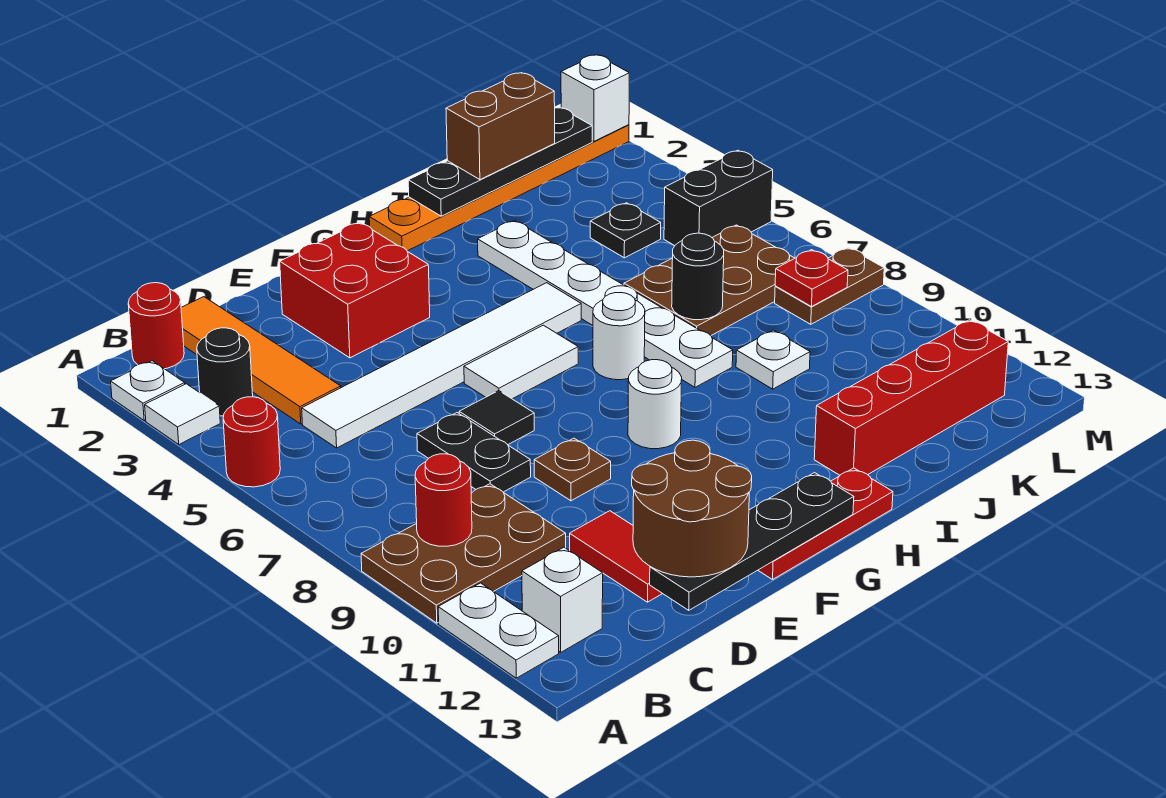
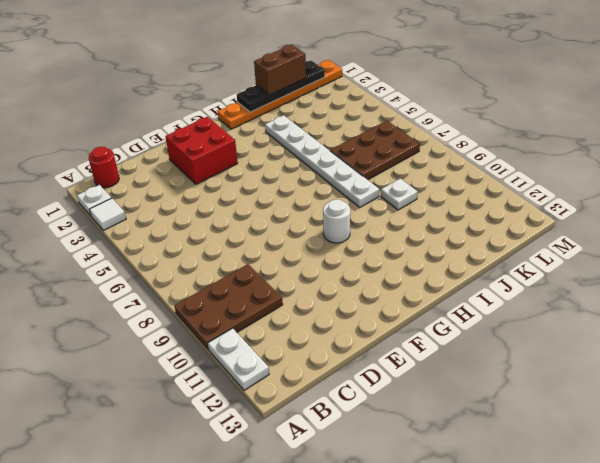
none -> red 1x1 round brick [223,397,280,487]
none -> black 1x1 round brick [197,328,253,416]
none -> white 1x1 brick [522,547,603,652]
none -> orange 1x4 tile [181,297,341,424]

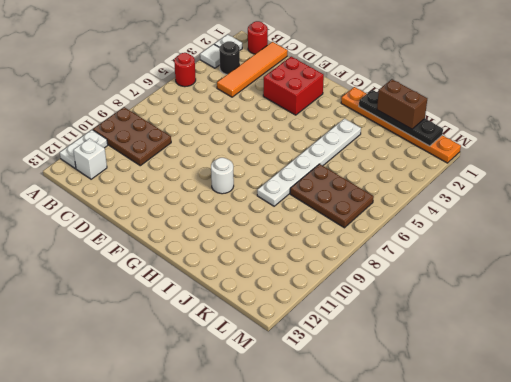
none -> white 1x6 tile [302,283,581,448]
none -> black 1x2 plate [417,413,531,492]
none -> red 1x2 tile [570,511,662,602]
none -> black 1x1 tile [459,391,534,445]

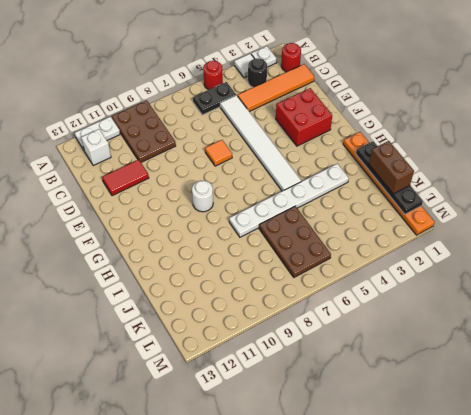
black 1x2 plate [193,82,236,115] -> black 1x2 plate moved to [417,413,531,492]
orange 1x1 tile [205,140,232,166] -> black 1x1 tile [459,391,534,445]
none -> brown 1x1 plate [534,438,611,501]
none -> white 1x2 tile [464,325,578,399]
none -> red 1x3 plate [758,468,893,579]
none -> white 1x1 round brick [593,293,645,380]

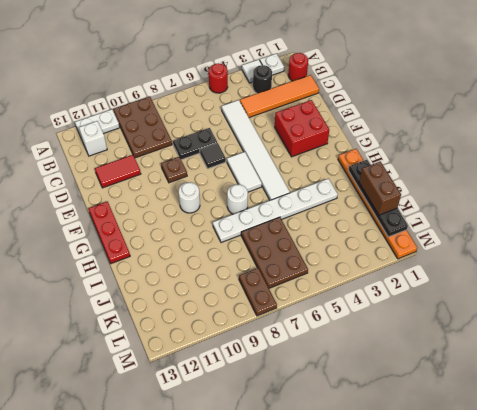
none -> red 1x4 brick [814,320,1008,475]
none -> white 1x1 plate [736,330,810,389]
none -> black 1x1 plate [590,203,661,258]
none -> black 1x2 brick [664,150,773,246]

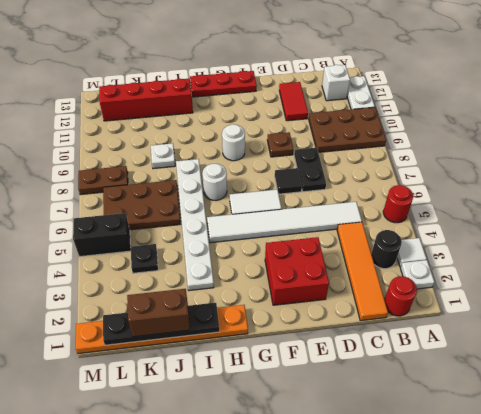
none -> red 1x1 round brick [415,454,472,546]
none -> black 1x4 plate [650,473,854,610]
none -> black 1x1 round brick [672,233,724,320]
none -> red 1x1 plate [775,250,848,307]

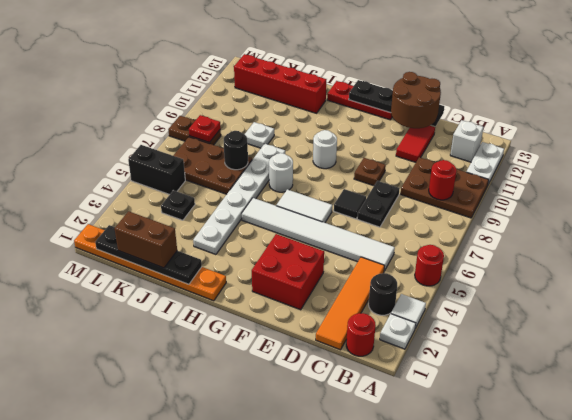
none -> white 1x1 brick [561,55,629,141]

